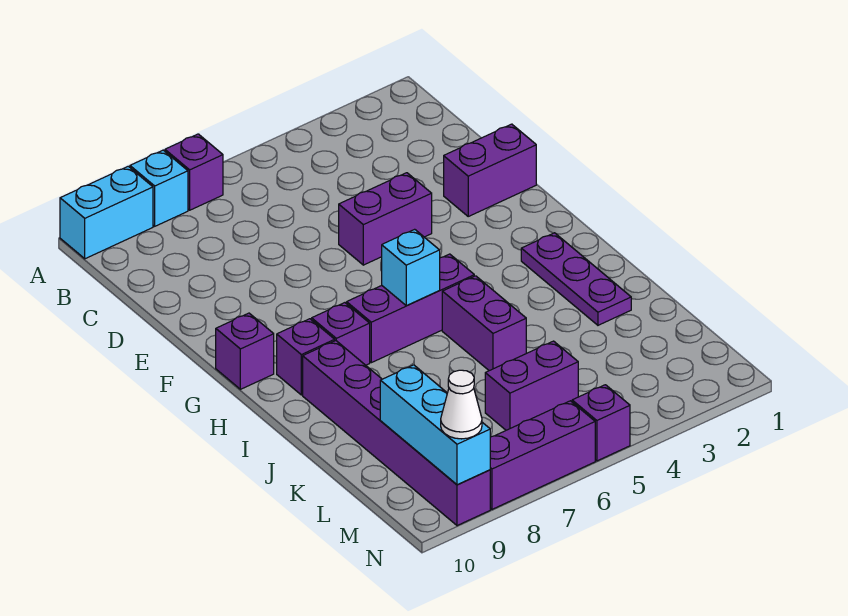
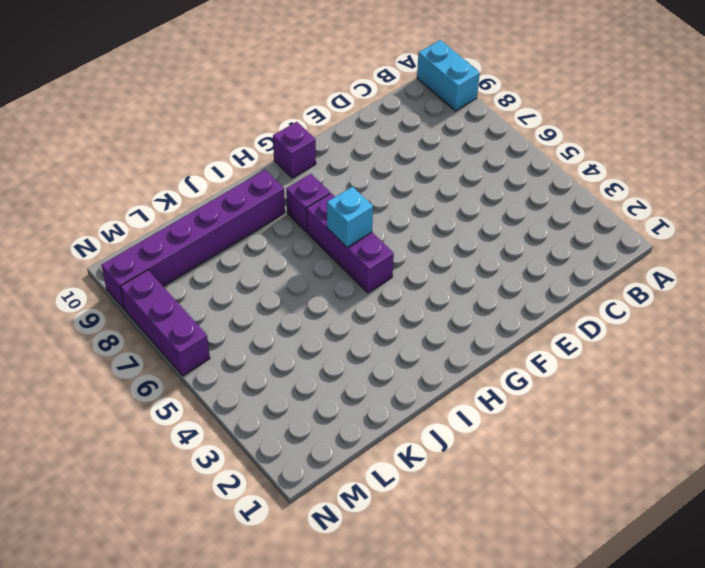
none -> purple 1x1 brick [165,134,223,210]
none -> cyan 1x1 brick [130,150,188,226]
none -> purple 1x2 brick [444,124,536,216]

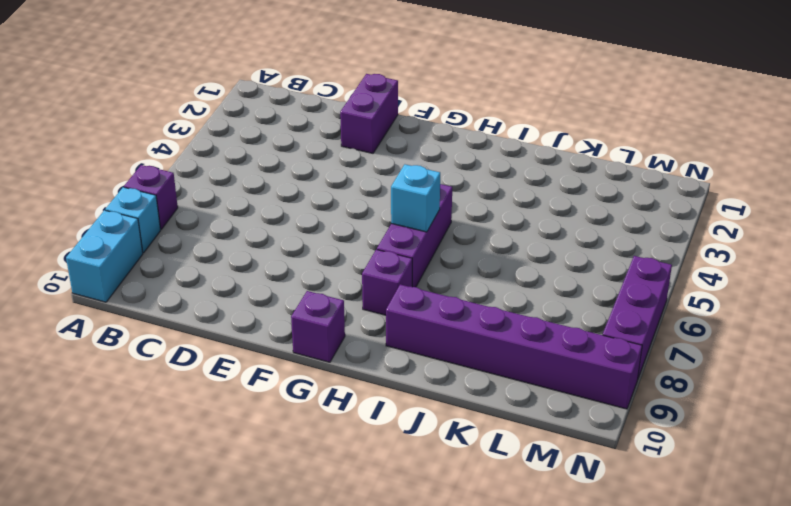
none -> purple 1x2 brick [339,173,432,265]
none -> purple 1x3 plate [521,233,631,325]
none -> purple 1x1 brick [277,319,335,395]

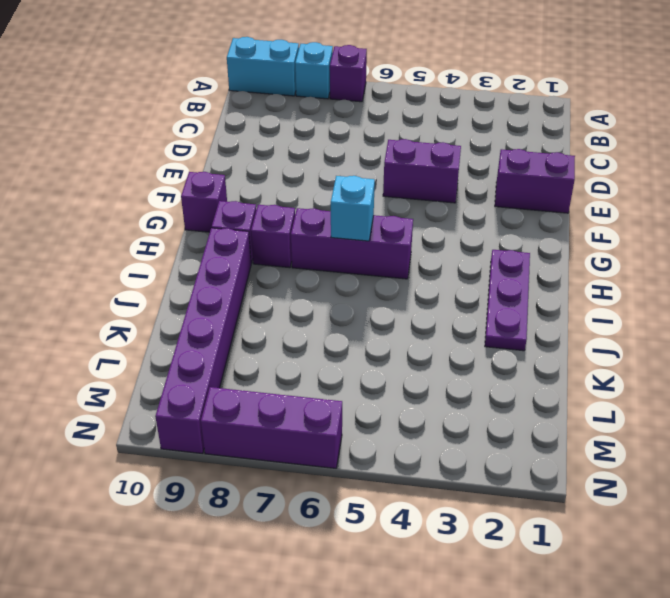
none -> purple 1x2 brick [442,276,526,371]
none -> purple 1x2 brick [485,341,578,430]
none -> purple 1x1 brick [572,385,630,461]

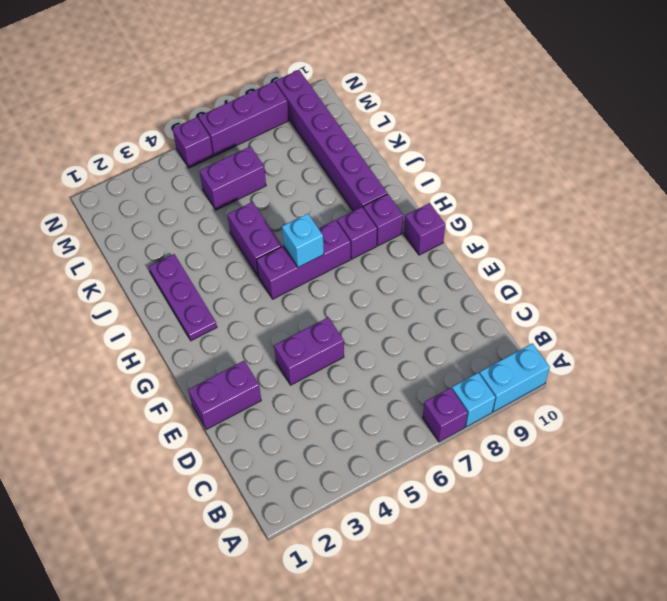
none -> cyan 1x3 brick [380,365,490,485]
none -> white 1x1 cone [441,370,482,439]

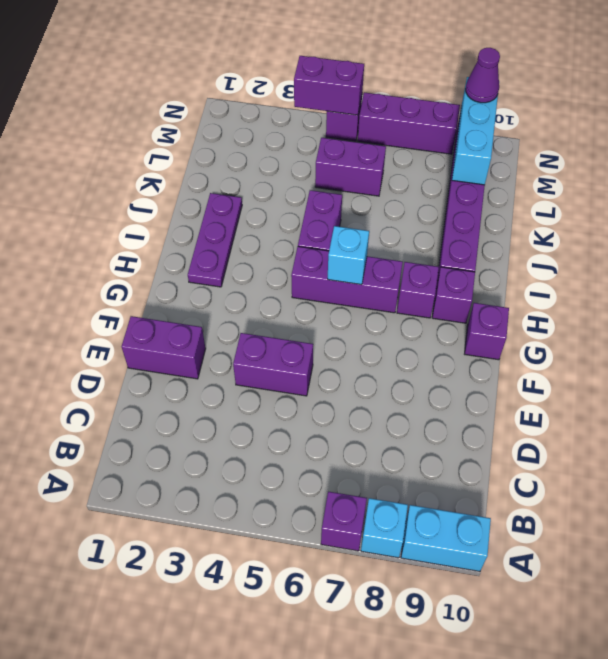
purple 1x2 brick [294,56,364,115] -> none
purple 1x1 cone [466,48,500,103] -> white 1x1 cone [441,370,482,439]

